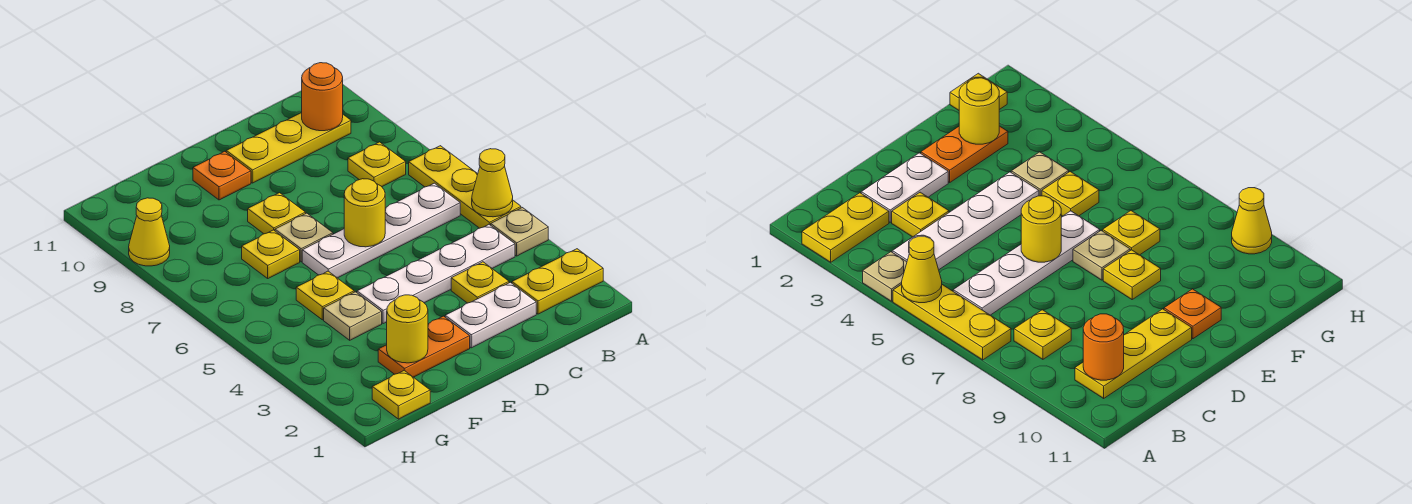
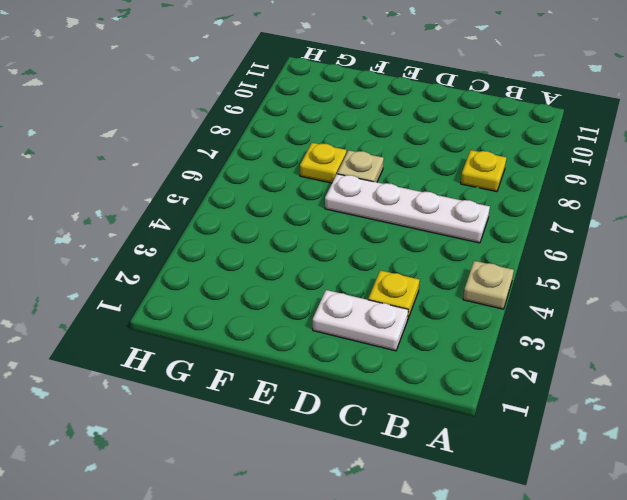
none -> yellow 1x2 plate [512,249,603,314]
none -> yellow 1x3 plate [409,146,521,228]
none -> white 1x4 plate [357,225,515,324]

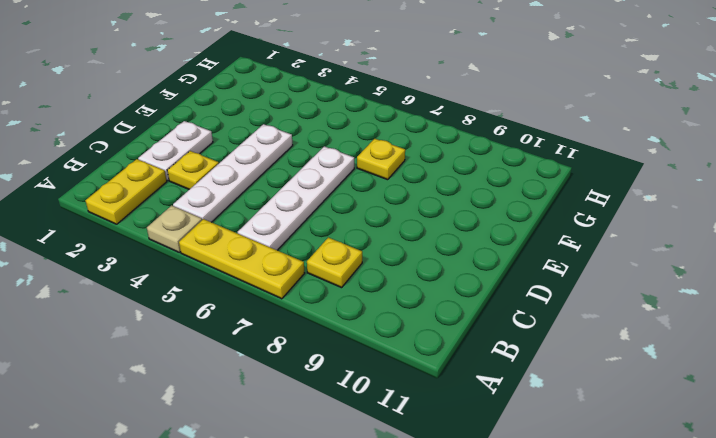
none -> yellow 1x3 plate [226,113,351,183]
none -> orange 1x2 plate [378,316,470,377]
none -> tan 1x1 plate [275,213,333,262]

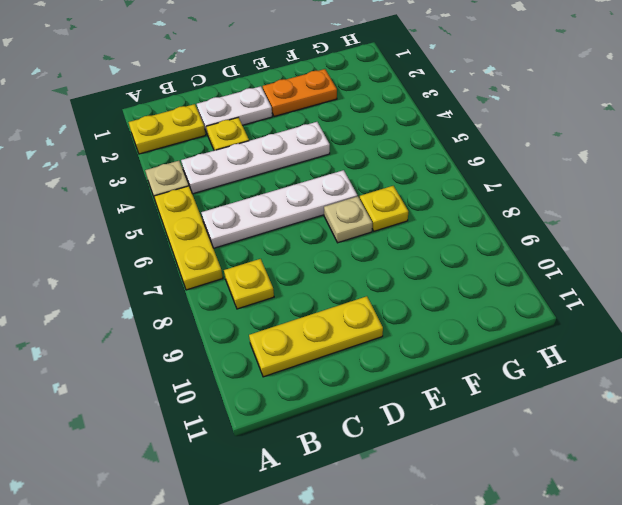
none -> yellow 1x1 plate [248,193,306,234]
none -> orange 1x1 plate [193,151,251,200]
none -> tan 1x1 plate [324,292,382,340]

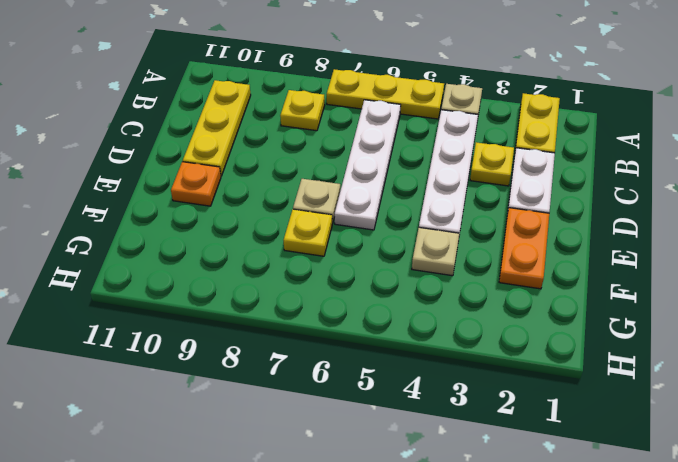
none -> yellow 1x1 plate [248,193,306,234]
none -> yellow 1x1 plate [296,271,354,320]
none -> yellow 1x1 plate [372,371,430,419]

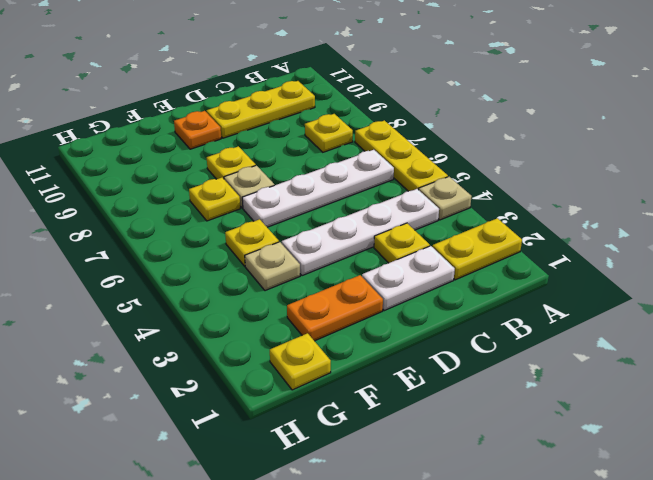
none -> yellow 1x1 cone [129,198,170,266]
none -> yellow 1x1 cone [472,149,513,217]
none -> orange 1x1 round brick [302,63,343,131]

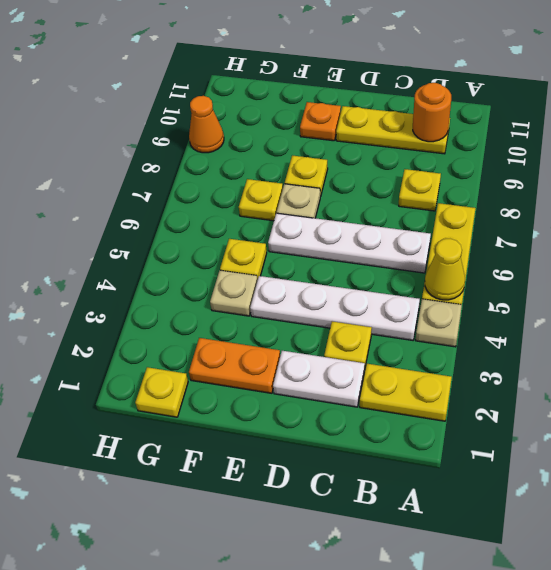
orange 1x1 cone [189,96,224,153] -> yellow 1x1 cone [129,198,170,266]
none -> yellow 1x1 round brick [344,179,385,247]
none -> yellow 1x1 round brick [387,295,428,363]

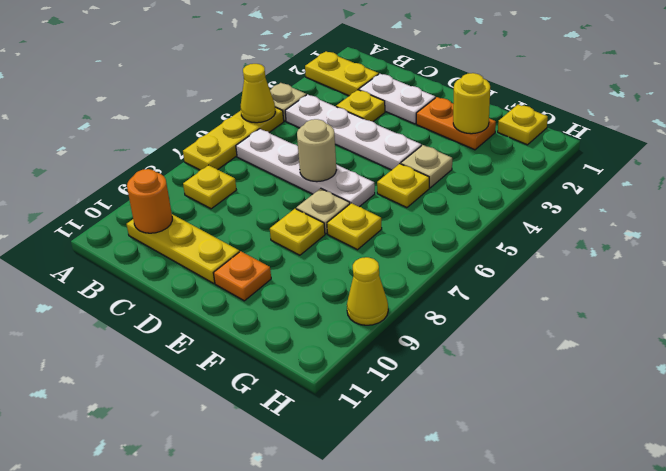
tan 1x1 round brick [297,119,336,182] -> yellow 1x1 round brick [344,179,385,247]

